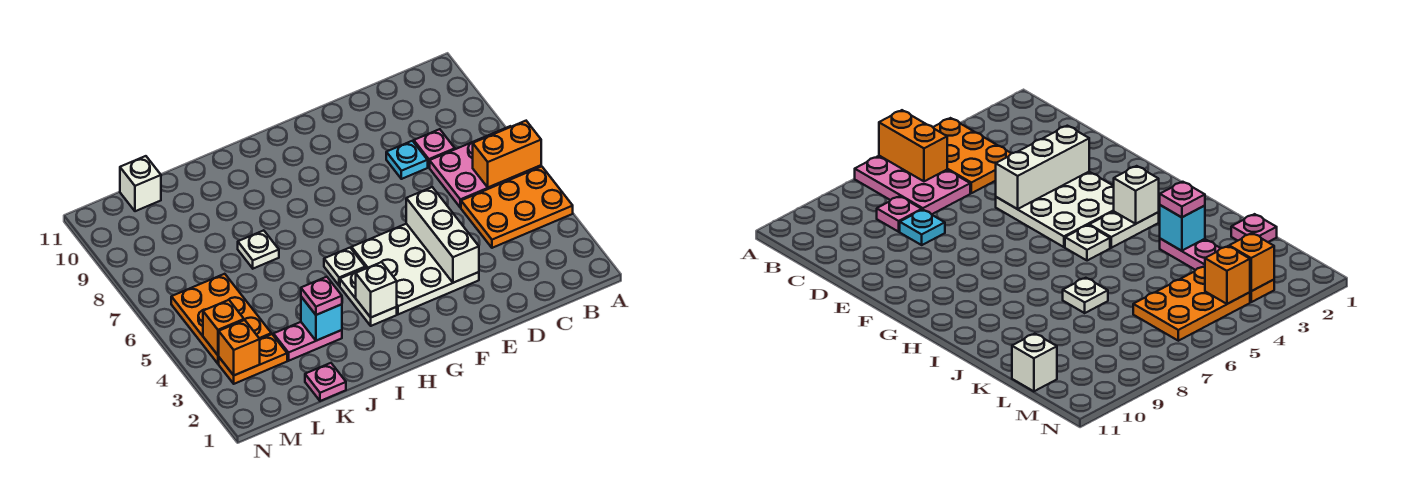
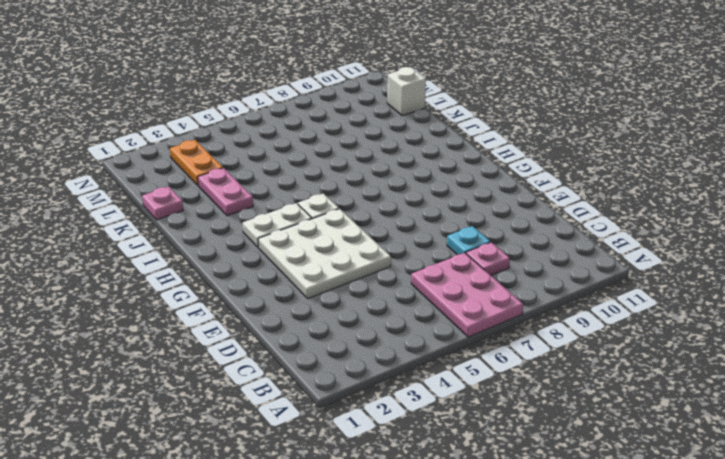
none -> orange 2x3 plate [461,166,573,248]
none -> white 1x1 plate [238,230,279,269]
none -> orange 2x3 plate [171,274,271,364]

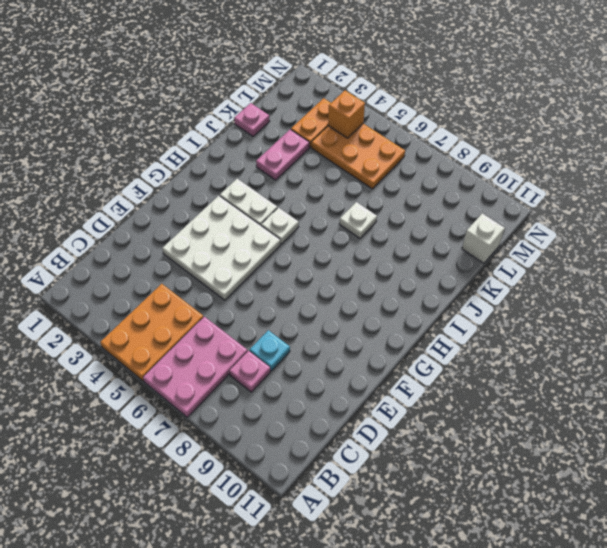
none -> orange 1x2 brick [473,121,541,187]
none -> white 1x3 brick [406,187,479,283]
none -> white 1x1 brick [356,262,397,317]

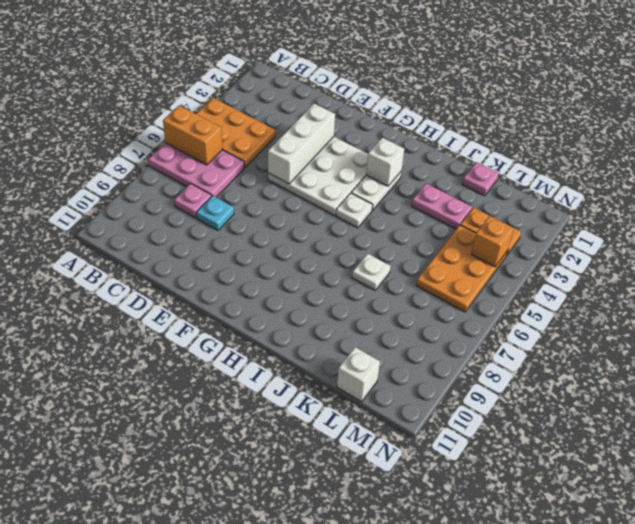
none -> cyan 1x1 brick [301,297,342,341]
none -> orange 1x1 brick [219,320,260,375]
none -> pink 1x1 plate [301,277,342,315]

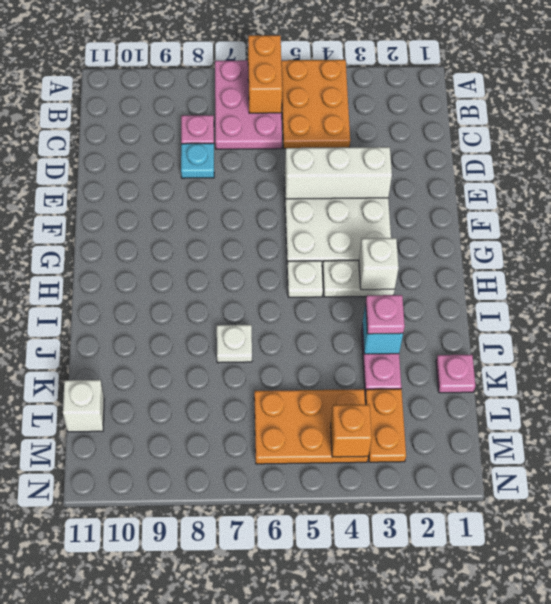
none -> orange 1x1 brick [219,320,260,375]

